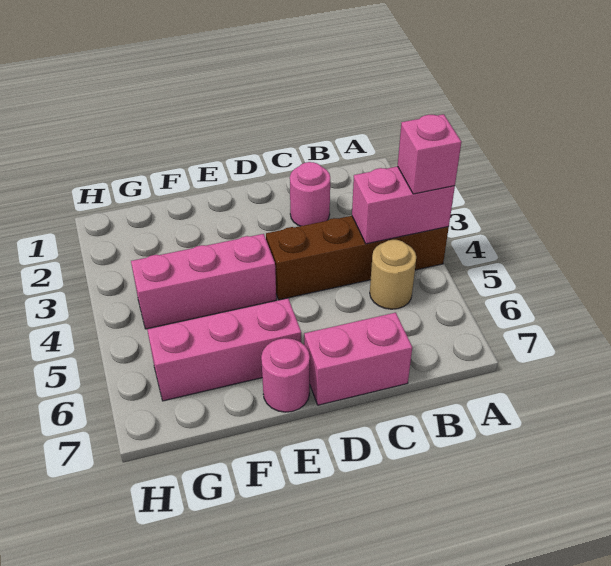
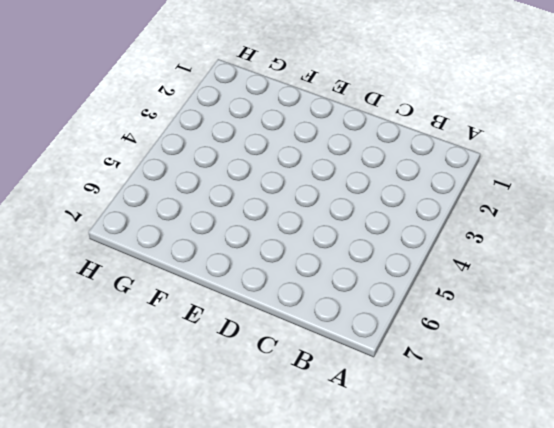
none -> brown 1x4 brick [266,216,449,300]
none -> tan 1x1 round brick [370,240,416,309]

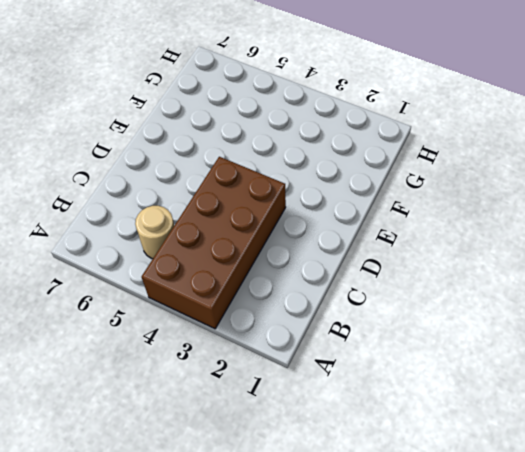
brown 2x4 brick [142,157,286,329] -> brown 1x4 brick [266,216,449,300]
none -> pink 1x1 round brick [290,162,330,226]
none -> pink 1x2 brick [304,313,412,405]

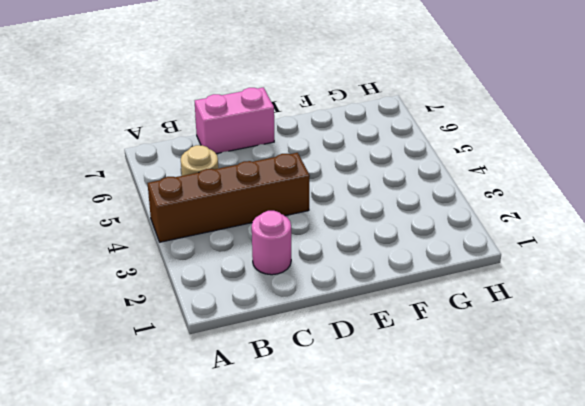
none -> pink 1x3 brick [131,234,276,329]
none -> pink 1x3 brick [147,298,301,401]

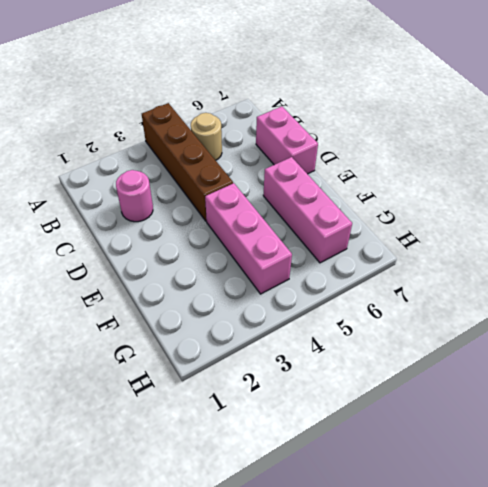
none -> pink 1x1 round brick [261,338,310,412]
none -> pink 1x2 brick [352,166,455,244]

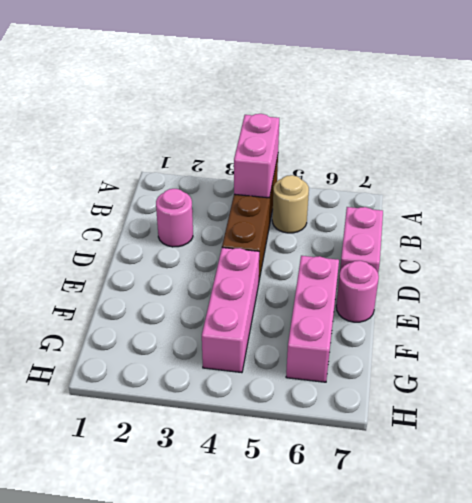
none -> pink 1x1 brick [398,114,461,194]

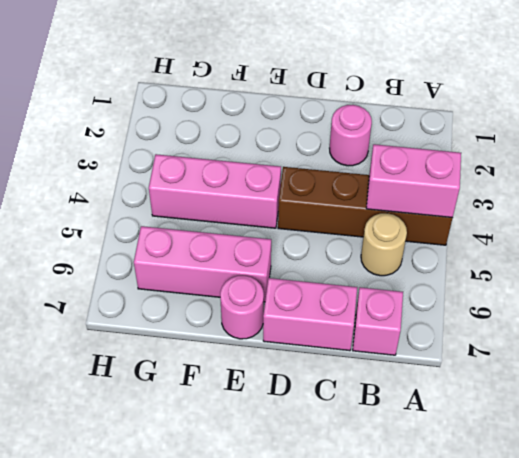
pink 1x1 brick [353,287,403,355] -> pink 1x1 brick moved to [398,114,461,194]

